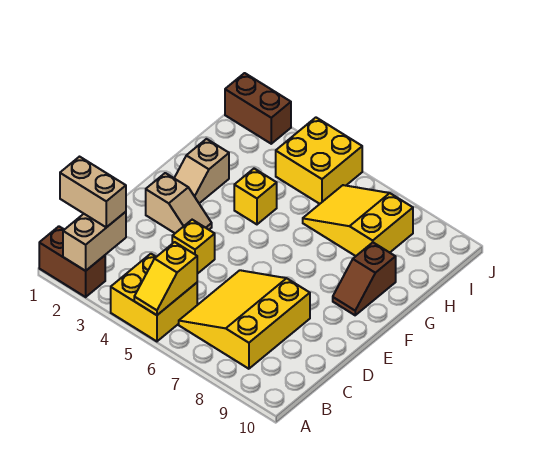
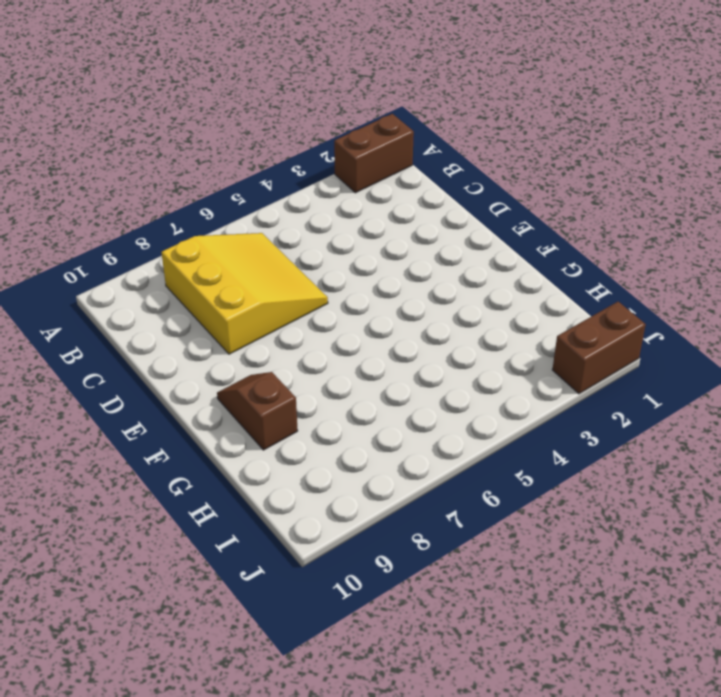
none -> yellow 2x2 brick [111,254,197,341]
none -> yellow 1x1 brick [172,220,215,274]
none -> tan 1x2 slope [146,173,212,233]

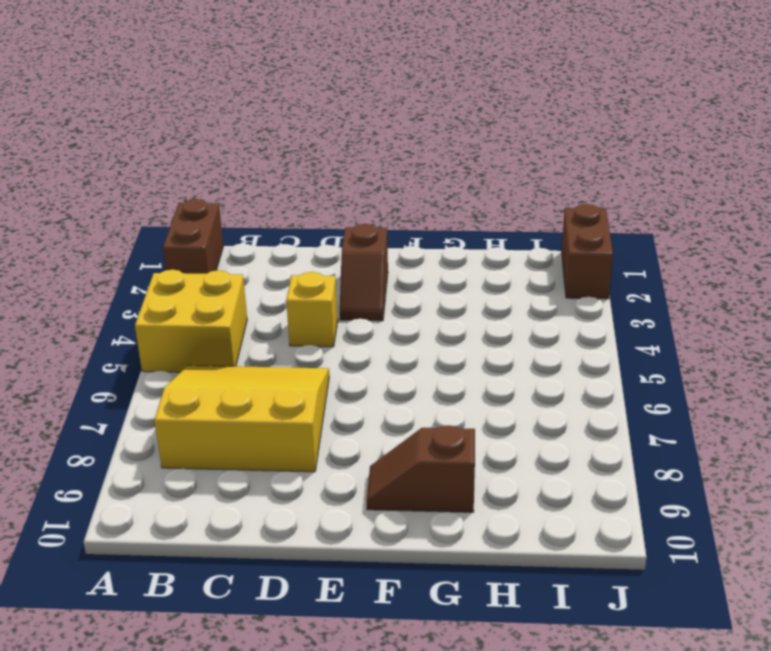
brown 1x2 slope [340,224,388,321] -> tan 1x2 slope [146,173,212,233]
none -> tan 1x2 slope [174,139,229,203]
none -> yellow 1x1 brick [234,169,277,224]
none -> yellow 2x3 slope [303,185,413,256]

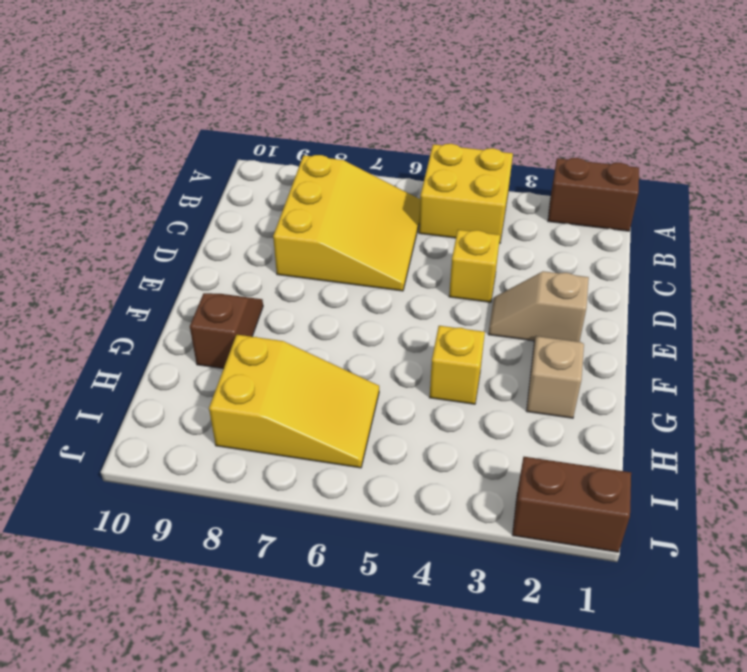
none -> yellow 2x2 brick [276,118,362,204]
none -> tan 1x2 brick [63,212,126,271]
none -> yellow 1x2 slope [134,242,197,315]

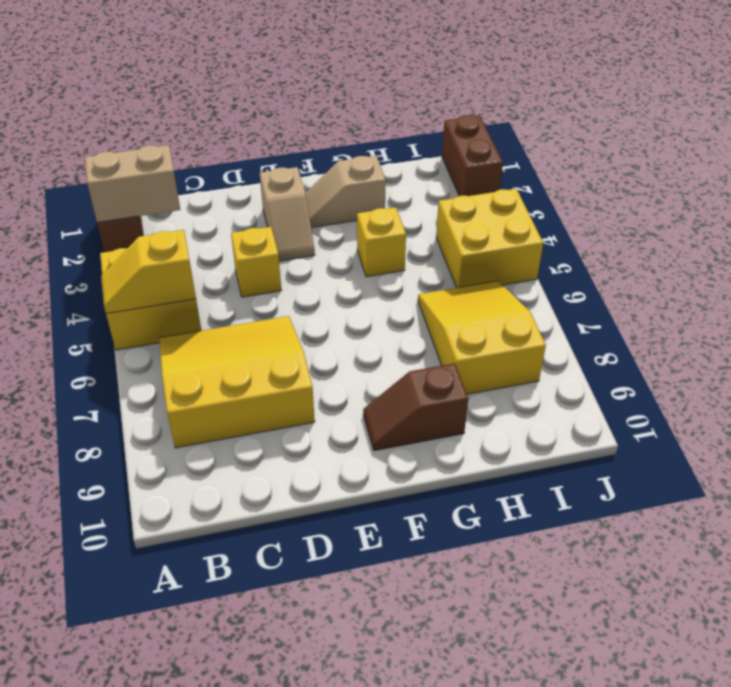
none -> tan 1x2 brick [60,157,126,227]

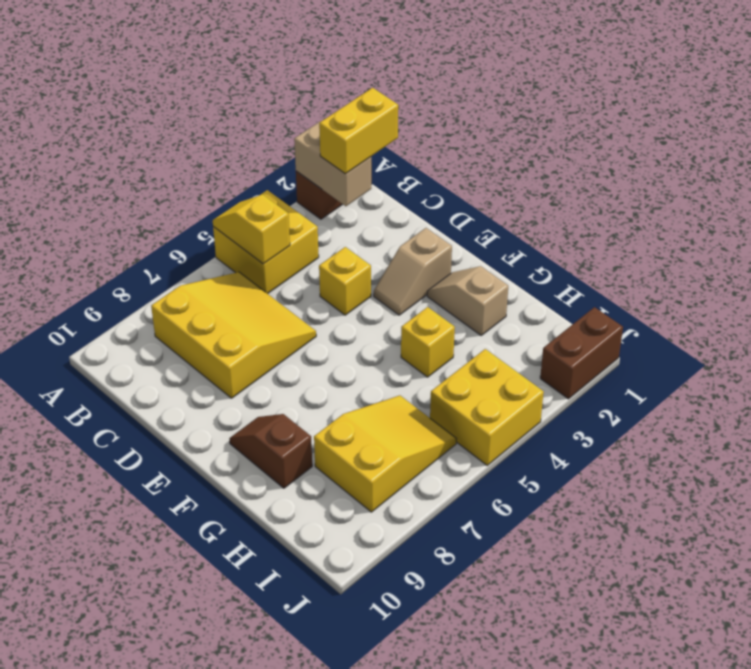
yellow 1x2 brick [319,88,398,174] -> tan 1x2 brick [60,157,126,227]

